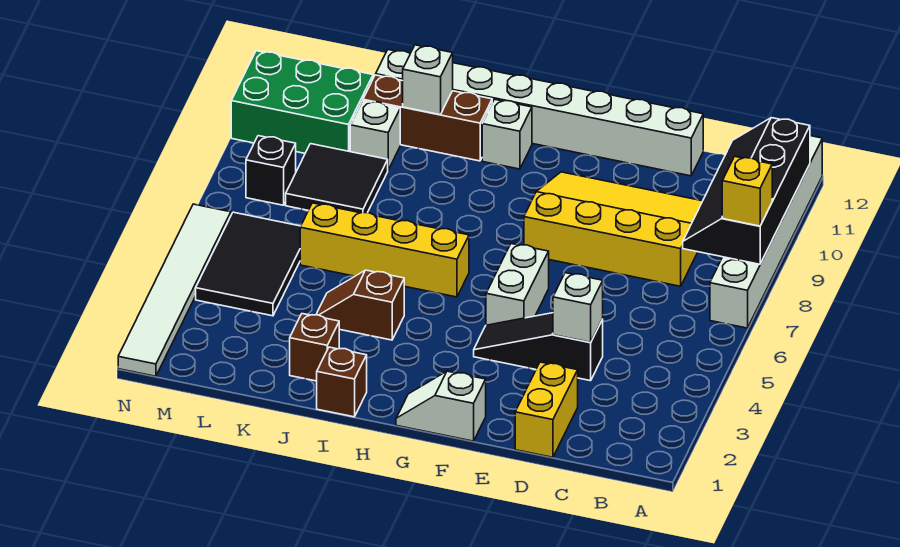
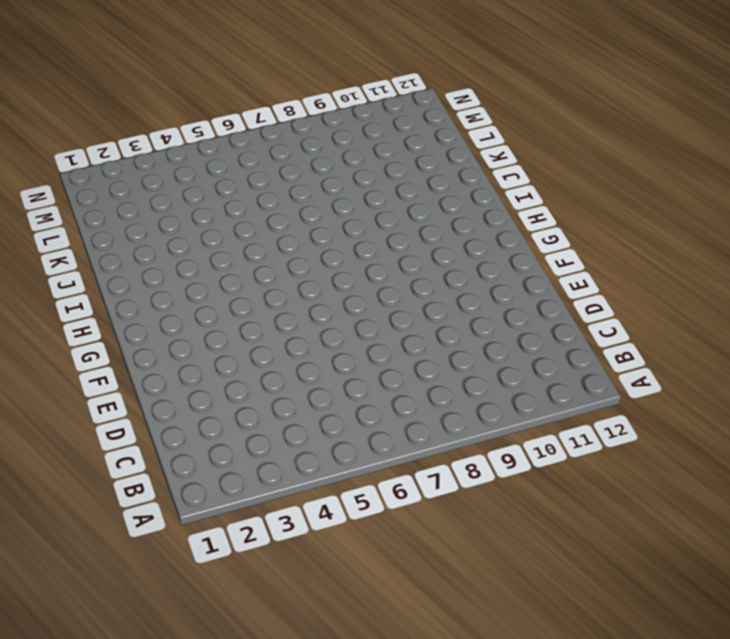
none -> white 1x6 brick [710,136,822,328]
none -> yellow 3x4 slope [524,172,702,286]
none -> yellow 1x2 brick [515,362,578,457]

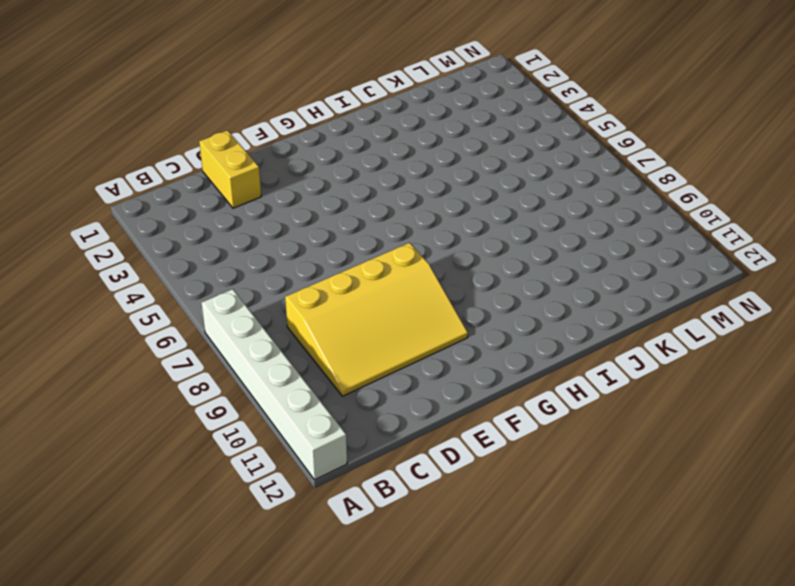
none -> black 1x3 slope [474,313,603,381]
none -> white 1x8 brick [376,50,703,176]
none -> white 1x2 slope [396,371,486,441]

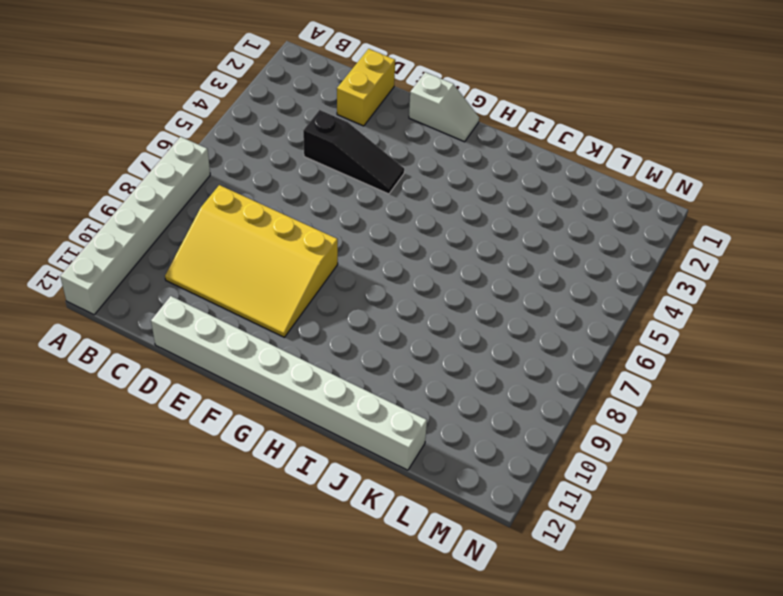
none -> white 1x2 brick [486,244,549,325]
none -> yellow 1x4 brick [300,203,469,297]
none -> white 1x1 brick [482,99,532,169]

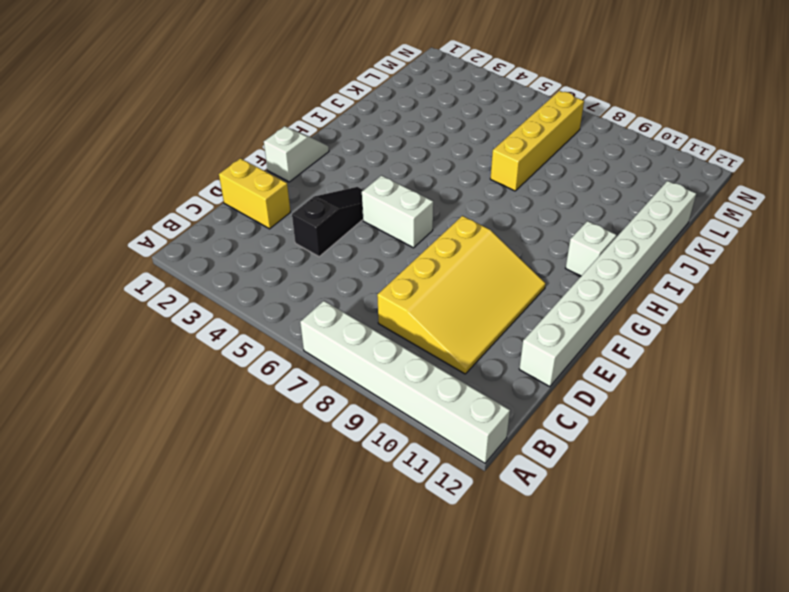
yellow 1x4 brick [490,91,584,191] -> yellow 1x4 brick moved to [300,203,469,297]
none -> brown 1x1 brick [317,347,367,417]
none -> brown 1x2 slope [316,270,404,340]
none -> brown 1x3 brick [363,75,492,161]

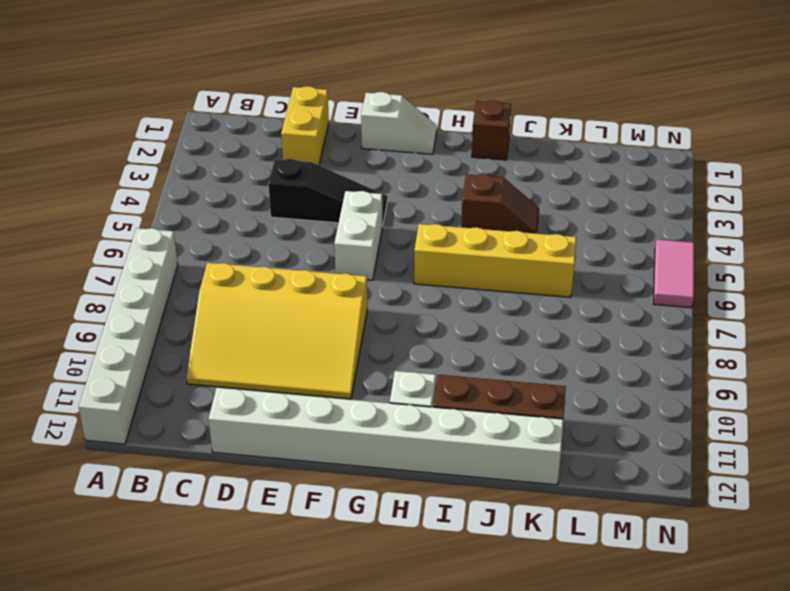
pink 1x2 tile [654,239,694,308] -> white 1x6 tile [118,204,231,376]
none -> brown 1x1 brick [290,314,339,381]
none -> black 2x2 tile [286,144,388,213]
none -> white 1x1 brick [350,101,400,170]

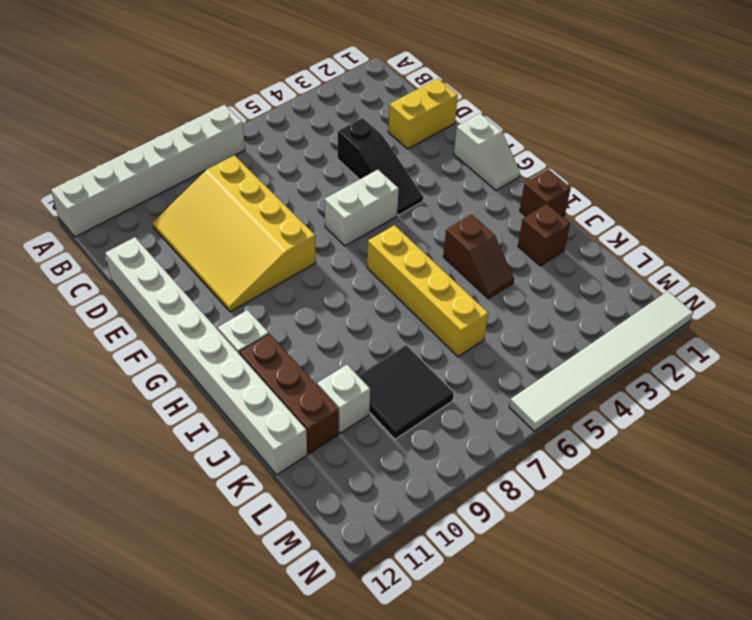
none -> black 2x3 tile [196,212,301,316]
none -> green 2x3 brick [231,51,373,153]
none -> black 1x1 brick [246,136,296,205]

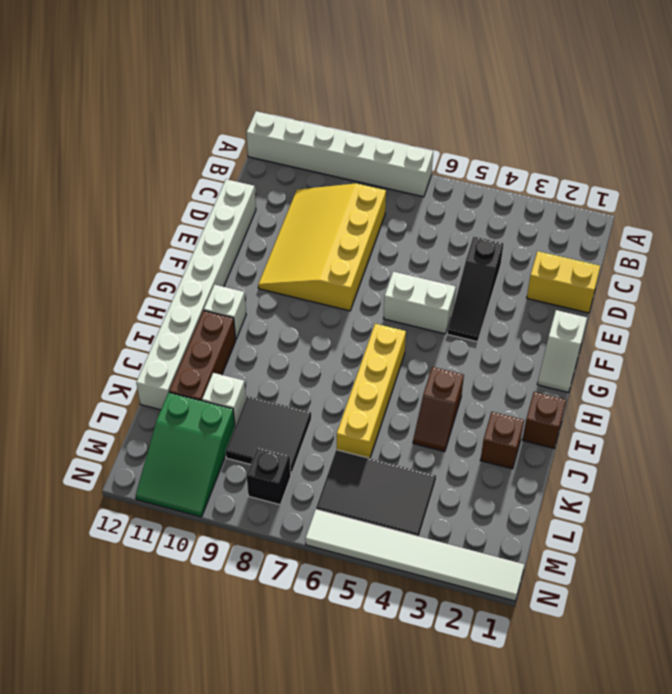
green 2x3 slope [135,393,235,517] -> green 2x3 brick [231,51,373,153]
none -> black 2x4 slope [683,118,810,264]
none -> white 1x1 brick [553,273,603,342]
none -> white 1x1 brick [403,45,453,115]

